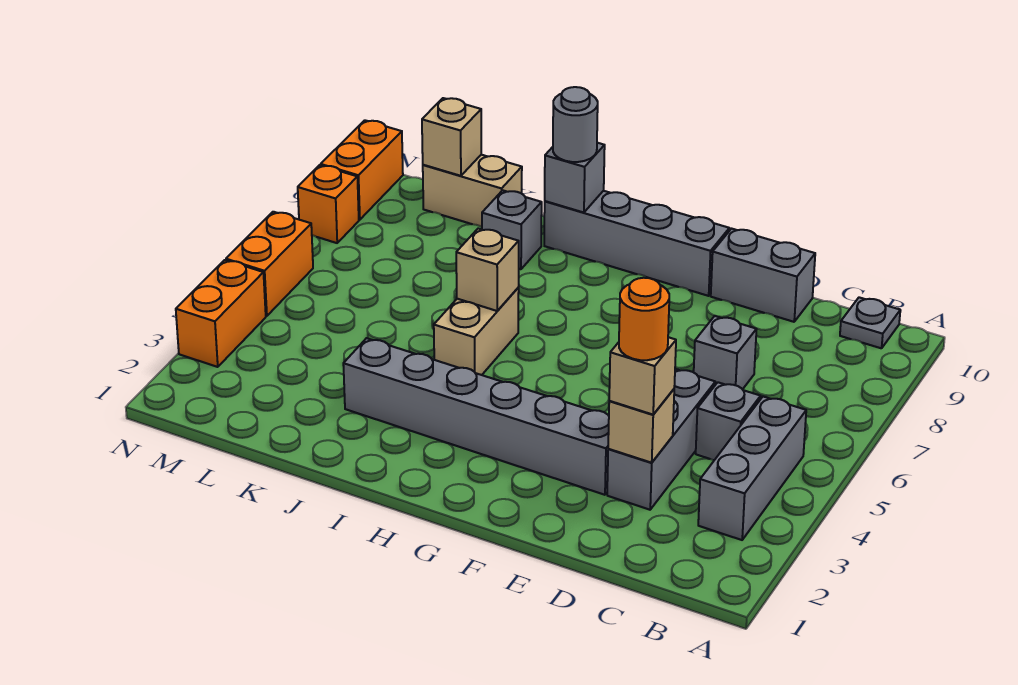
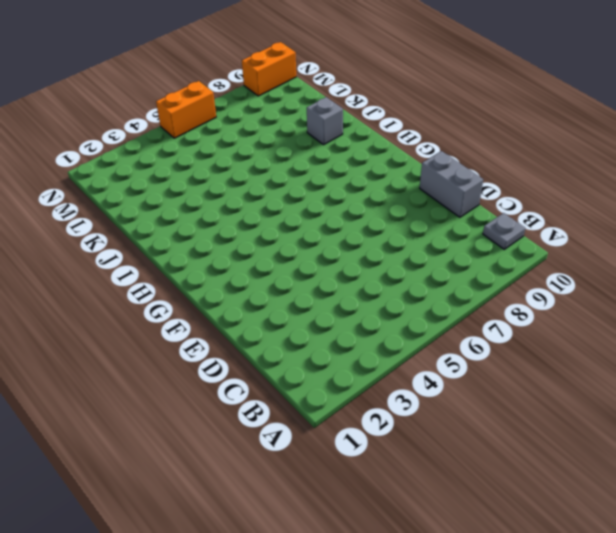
none -> grey 1x3 brick [698,397,806,540]
none -> grey 1x1 brick [696,382,761,460]
none -> grey 1x3 brick [607,369,715,510]

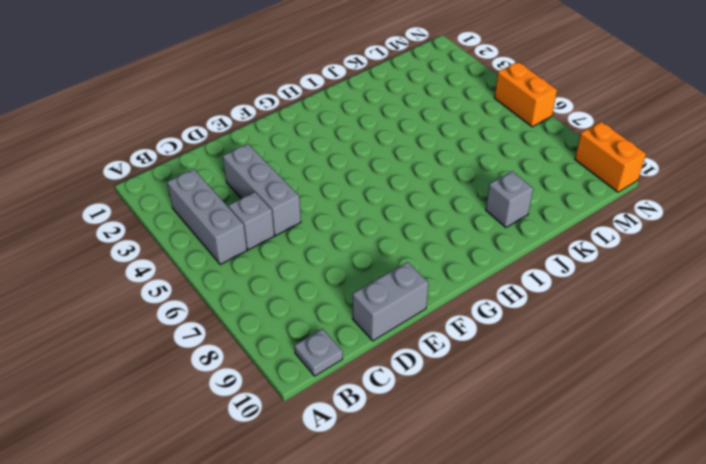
none -> grey 1x1 brick [694,316,757,389]
none -> grey 1x6 brick [343,338,609,495]
none -> grey 1x4 brick [544,191,729,296]

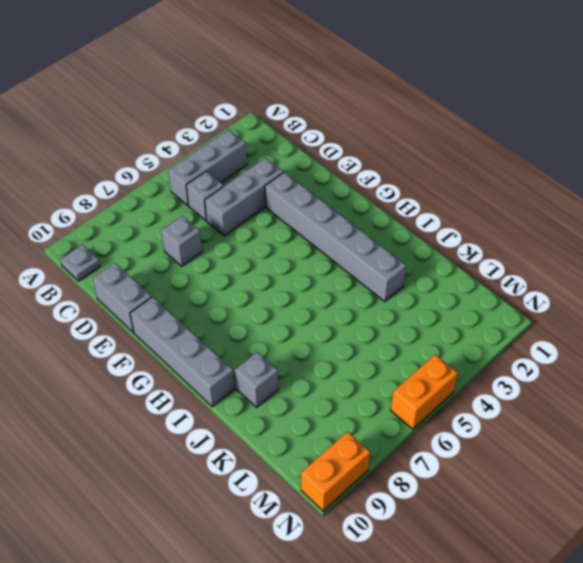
none -> tan 1x2 brick [434,288,519,375]
none -> tan 1x2 brick [423,155,522,227]
none -> orange 1x2 brick [176,260,266,367]

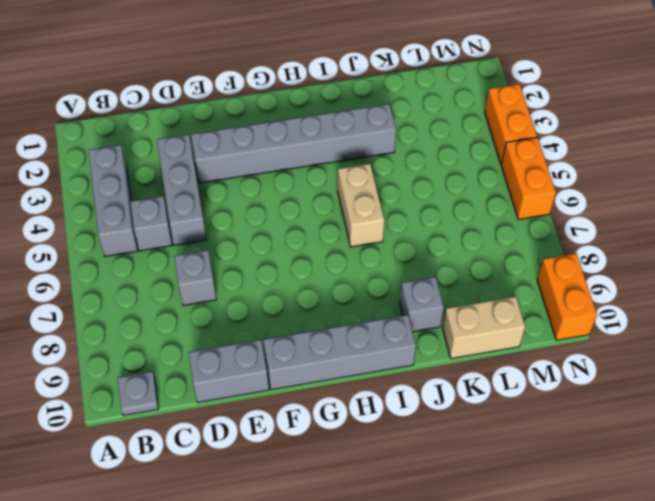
none -> orange 1x1 brick [298,165,359,243]
none -> tan 1x1 brick [608,389,674,463]
none -> tan 1x1 brick [456,229,519,311]

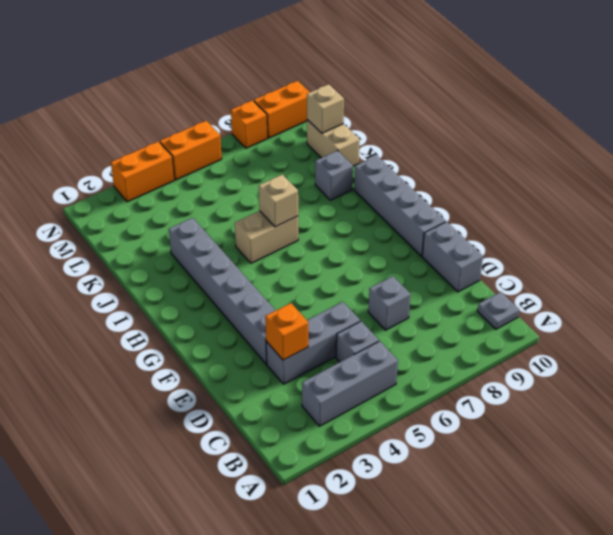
orange 1x1 brick [265,303,308,360] -> tan 1x1 brick [608,389,674,463]
none -> grey 1x1 brick [545,143,605,213]
none -> tan 1x1 brick [609,337,676,415]
none -> grey 1x1 round brick [553,87,598,162]

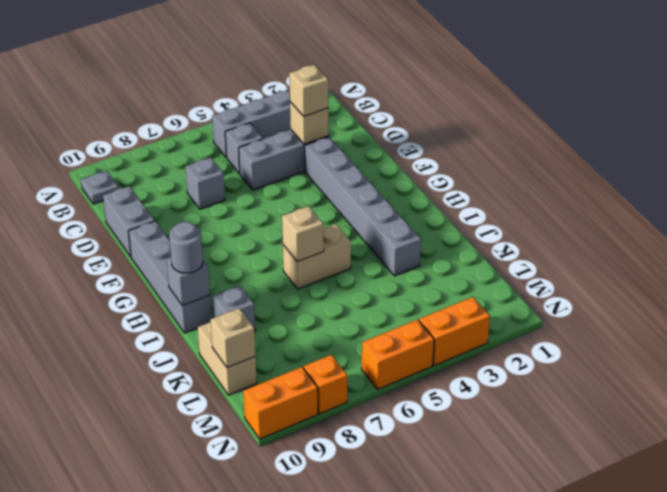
none -> orange 1x1 round brick [619,278,669,360]

